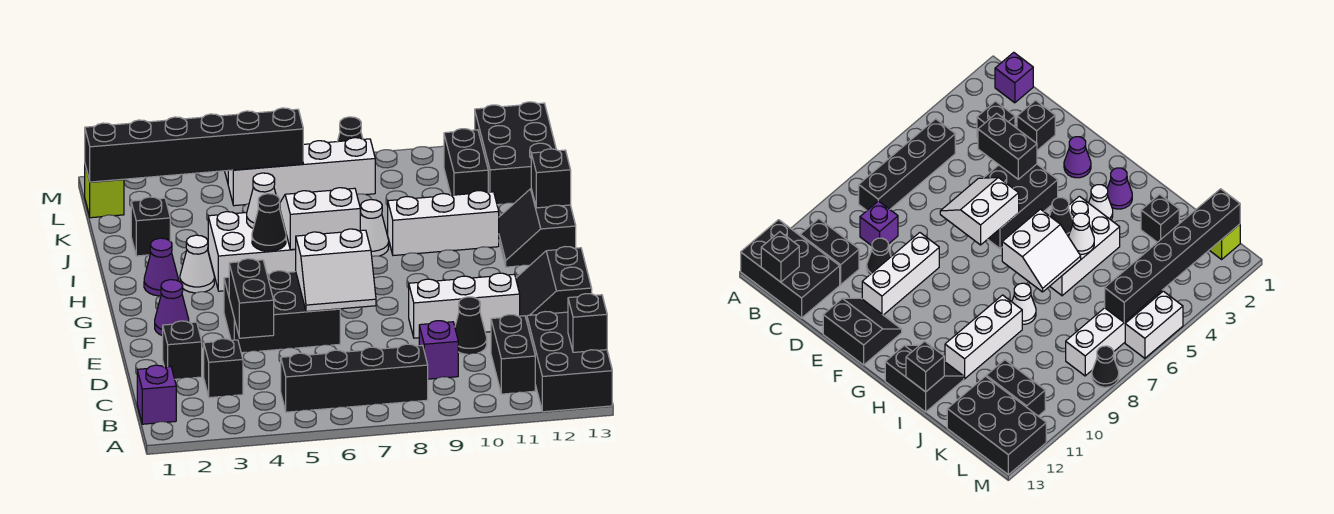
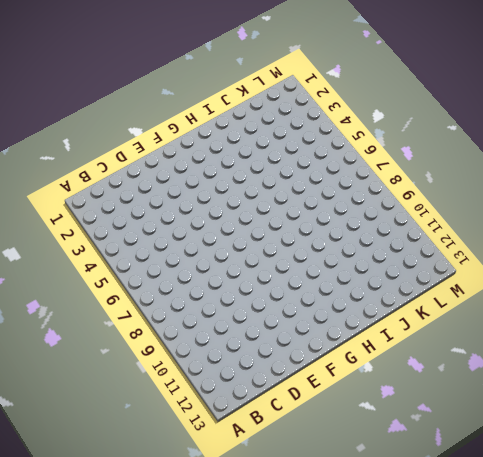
none -> black 2x3 brick [527,312,612,412]
none -> purple 1x1 brick [137,365,176,424]
none -> black 1x4 brick [281,344,428,412]
none -> black 1x2 brick [491,315,535,394]

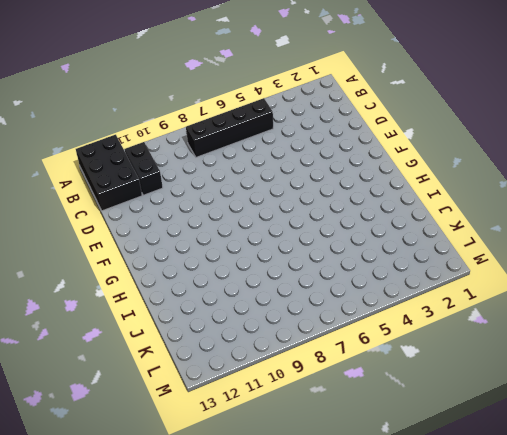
none -> purple 1x1 brick [137,365,176,424]
none -> black 1x1 brick [204,339,243,398]
none -> purple 1x1 brick [419,321,458,379]
none -> black 1x1 brick [163,321,202,379]

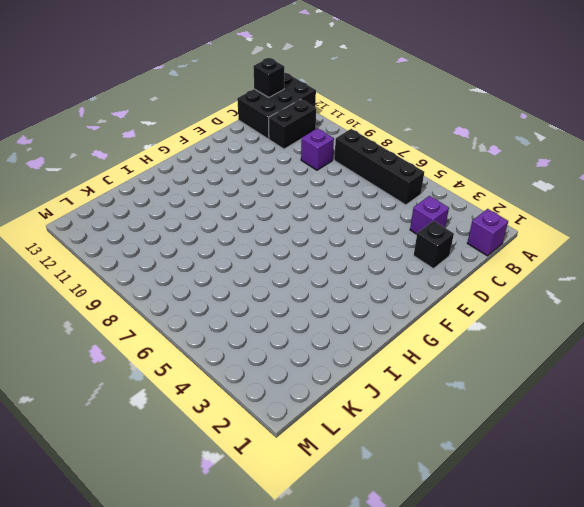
purple 1x1 brick [410,196,449,234] -> black 1x1 brick [204,339,243,398]
none -> black 1x1 cone [455,297,487,354]
none -> black 2x3 brick [224,271,340,353]
none -> white 1x3 brick [409,273,520,338]
none -> black 2x2 slope [516,247,592,321]

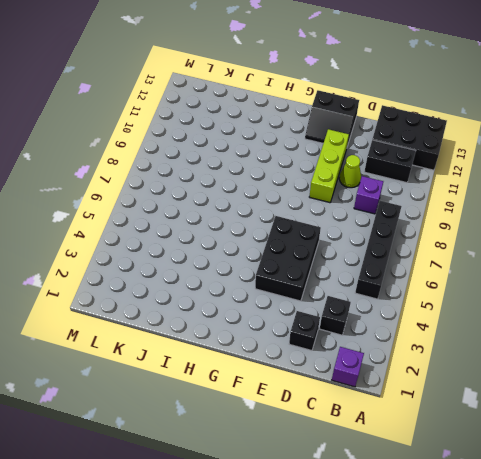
lime 1x1 cone [339,155,361,188] -> black 1x1 cone [455,297,487,354]
lime 1x3 brick [309,129,349,203] -> white 1x3 brick [409,273,520,338]
none -> purple 1x1 cone [155,280,189,336]
none -> purple 1x1 cone [144,238,178,296]
none -> white 1x1 cone [180,235,214,293]
none -> white 2x3 brick [208,211,296,291]

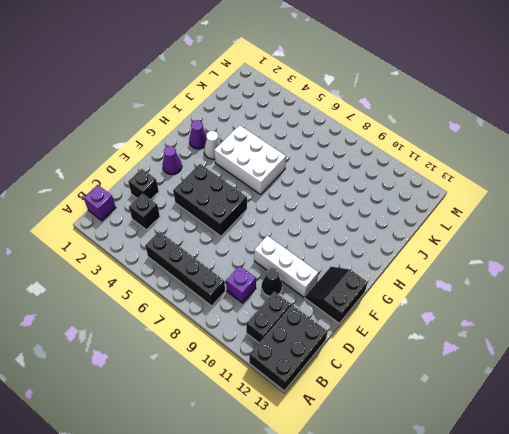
none -> black 2x2 slope [499,189,576,267]
none -> white 1x1 cone [360,200,389,257]
none -> white 1x3 brick [388,191,499,256]
none -> black 1x1 brick [131,197,170,256]

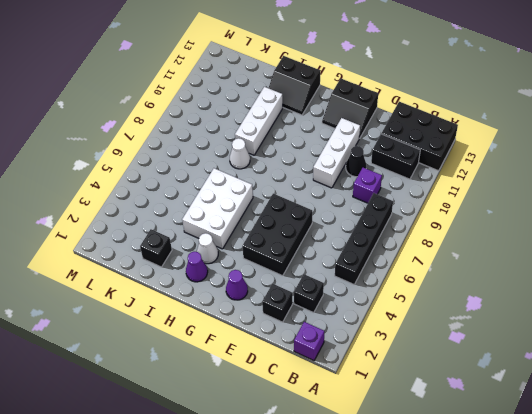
none -> black 1x2 brick [444,129,488,195]
none -> black 2x3 brick [475,102,556,205]
none -> lime 1x1 brick [85,166,124,218]
none -> white 1x4 brick [228,138,375,206]

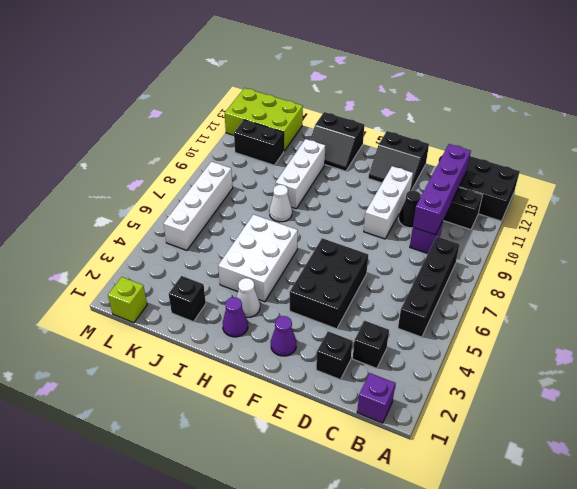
purple 1x4 brick [413,144,471,235] -> none
lime 2x3 brick [225,88,303,151] -> black 2x3 brick [475,102,556,205]
none -> white 1x2 brick [1125,291,1183,358]
none -> black 1x1 cone [337,117,363,142]
none -> black 1x1 brick [568,294,607,352]
none -> black 1x2 brick [229,259,274,338]

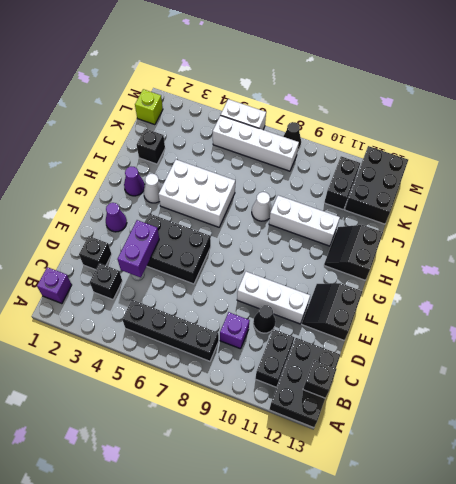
purple 1x2 brick [117,220,159,278] -> black 1x2 brick [229,259,274,338]
none -> white 2x2 slope [295,229,376,312]
none -> black 1x1 cone [252,194,286,251]
none -> white 2x2 slope [280,188,360,250]
none -> white 1x1 cone [247,173,276,228]

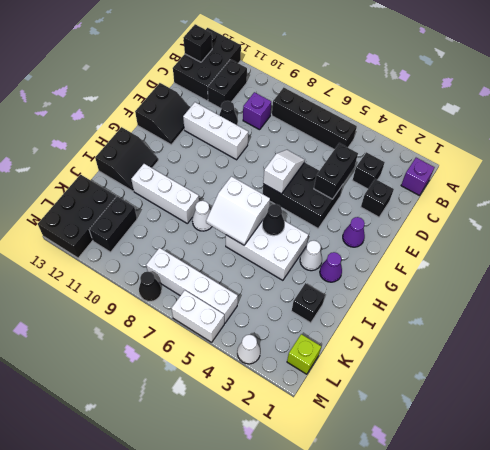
white 1x2 slope [263,150,305,194] -> white 2x2 slope [295,229,376,312]
white 1x1 cone [237,335,260,364] -> white 1x1 cone moved to [247,173,276,228]
none -> black 1x1 brick [531,149,571,208]
none -> black 1x6 brick [85,108,303,182]

